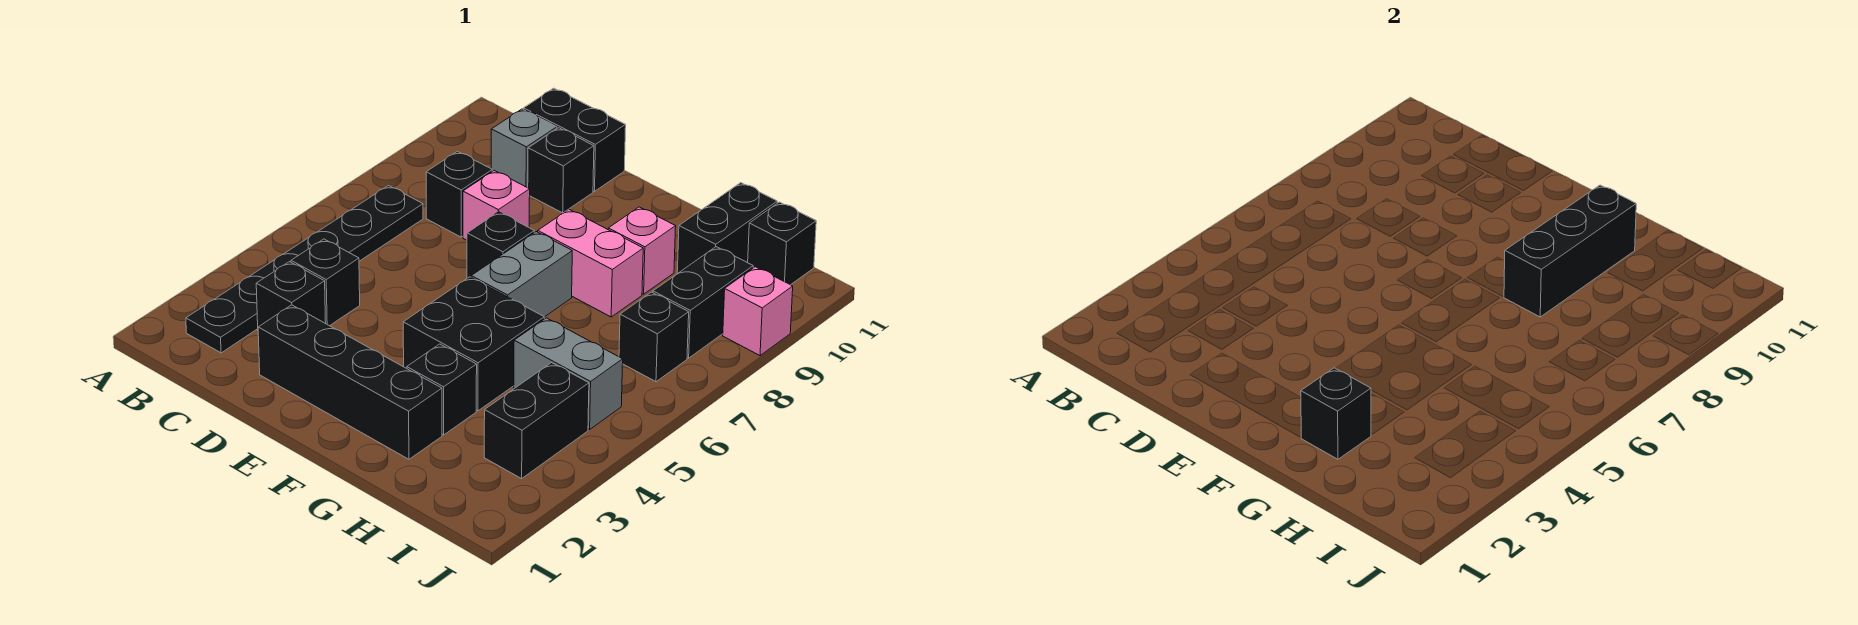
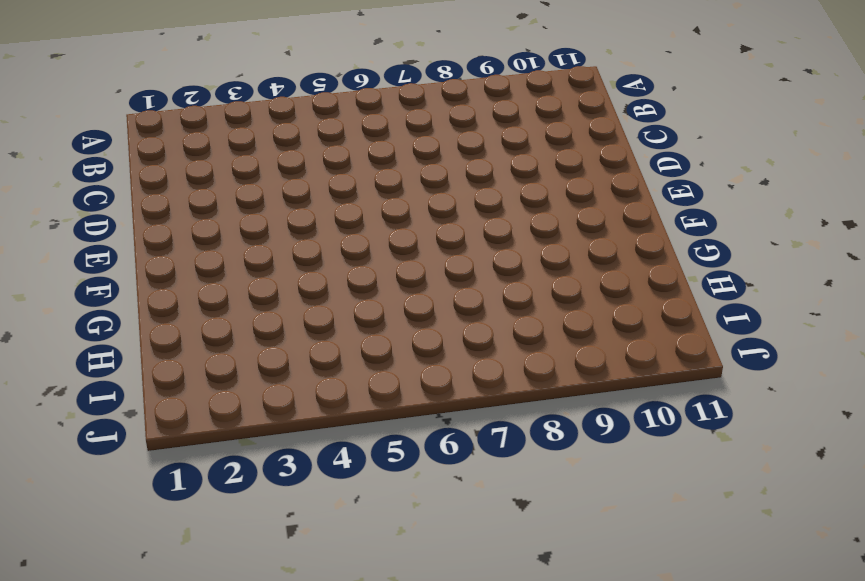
none -> black 1x6 plate [186,186,423,353]
none -> black 1x1 brick [256,262,326,327]
none -> black 1x1 brick [291,239,360,326]

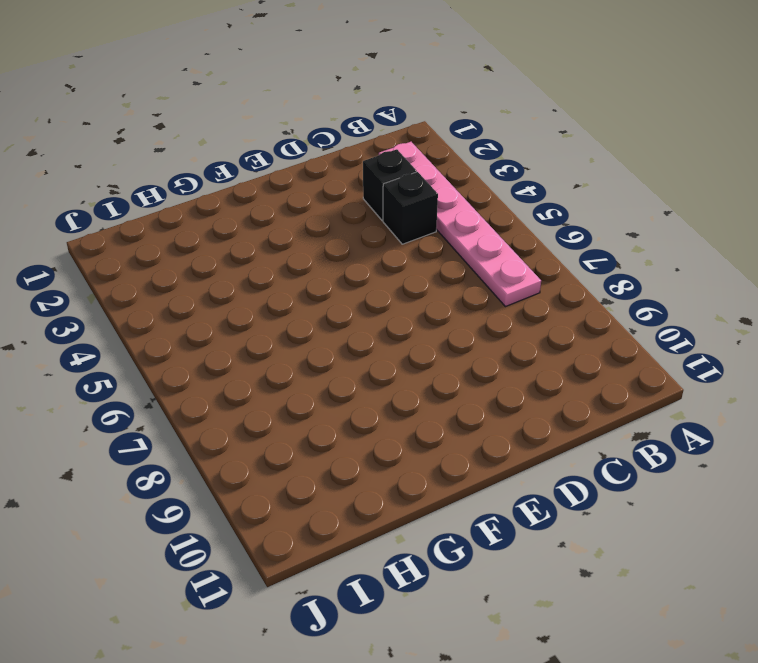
pink 1x6 plate [379,142,541,307] -> black 1x6 plate [186,186,423,353]
none -> black 1x1 brick [426,151,492,237]
none -> grey 1x1 brick [491,109,557,188]
none -> black 1x2 brick [523,88,626,191]

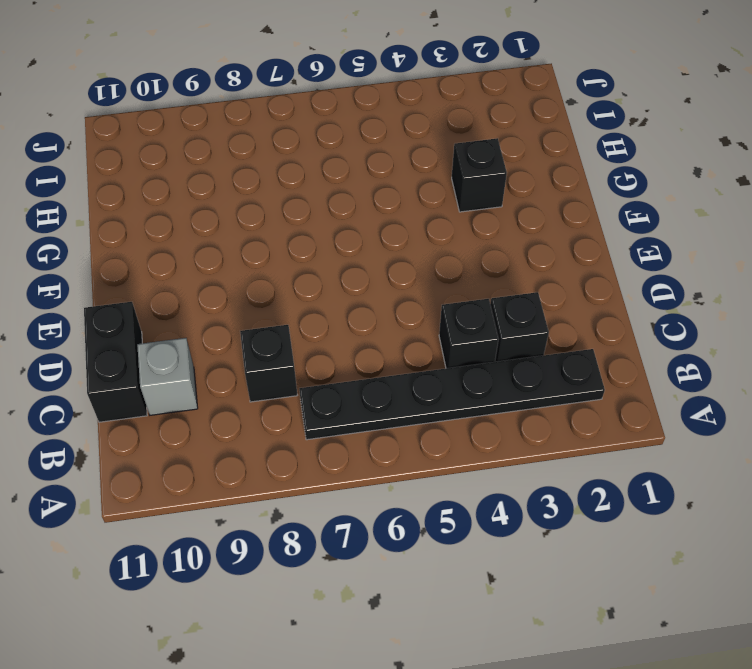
none -> black 1x4 brick [258,305,442,459]
none -> pink 1x1 brick [463,171,530,240]
none -> black 1x1 brick [528,128,594,213]

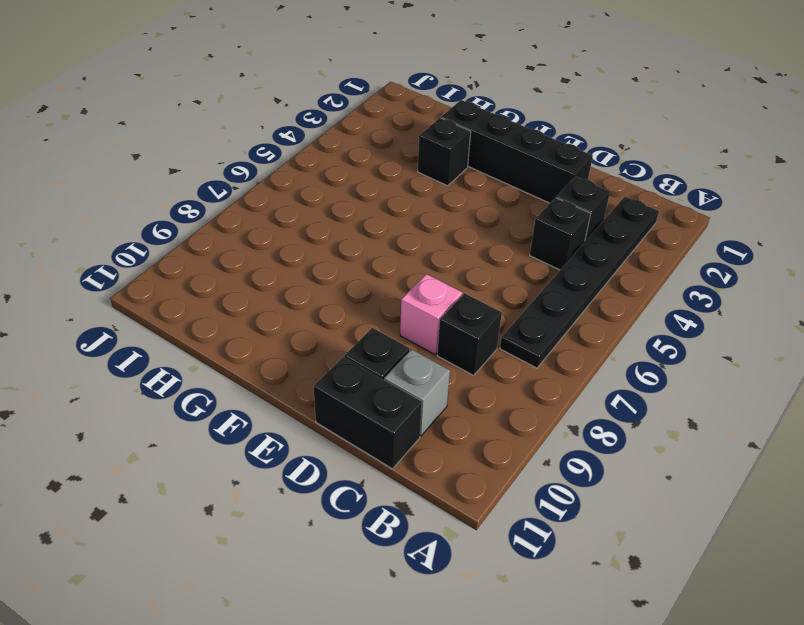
none -> black 1x1 brick [467,212,534,278]
none -> black 2x2 brick [403,277,544,411]
none -> grey 1x2 brick [471,232,572,317]

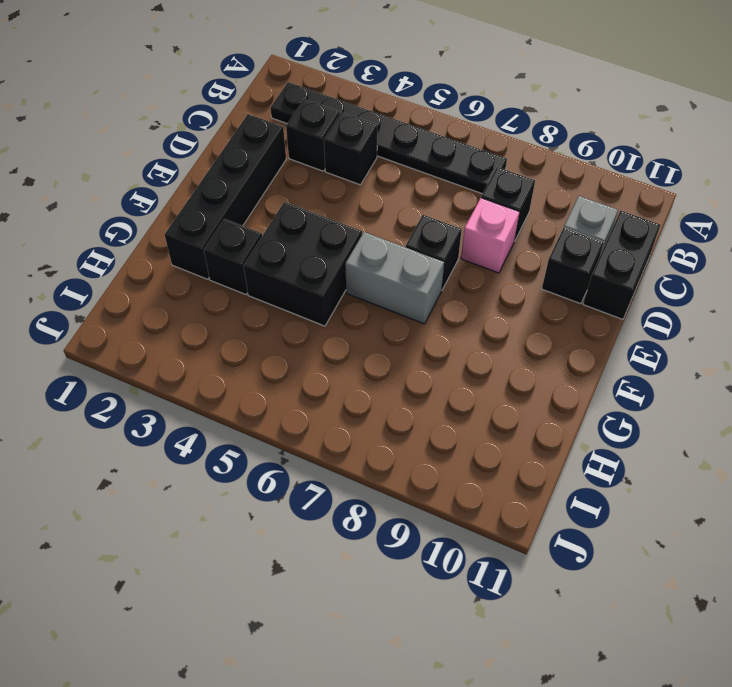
none -> pink 1x2 brick [538,209,643,317]
none -> pink 1x1 brick [608,207,676,294]
none -> grey 1x2 brick [514,318,623,429]

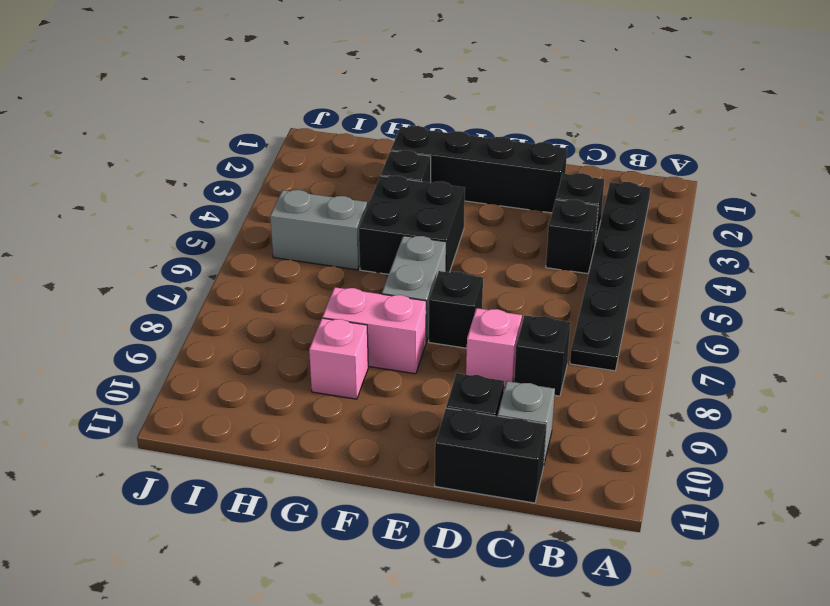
none -> black 1x2 brick [677,183,777,273]
none -> black 1x2 brick [484,363,589,479]
none -> black 1x1 brick [619,292,689,382]

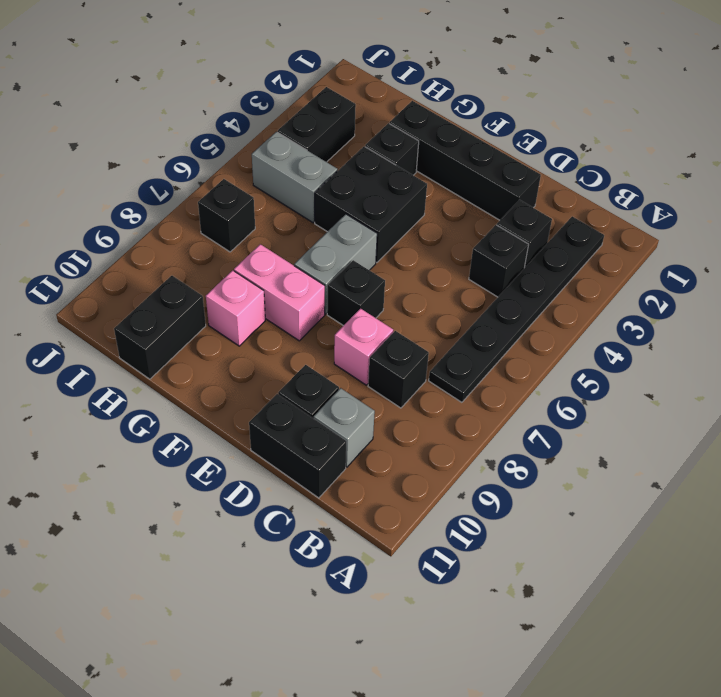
none -> black 1x2 brick [653,247,753,358]
none -> black 1x1 brick [748,202,816,285]
none -> pink 1x1 brick [723,267,793,356]

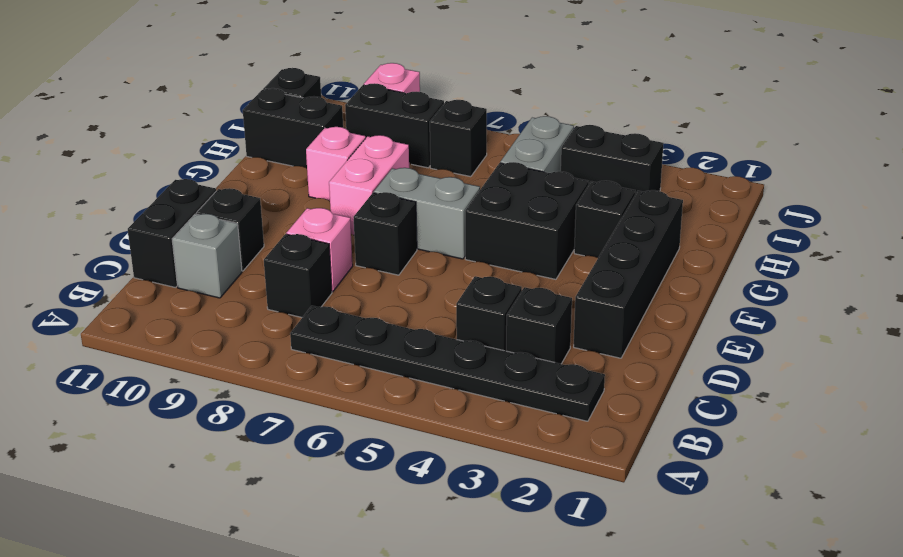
none -> black 1x1 brick [1301,368,1371,459]
none -> black 1x3 brick [1504,185,1636,317]

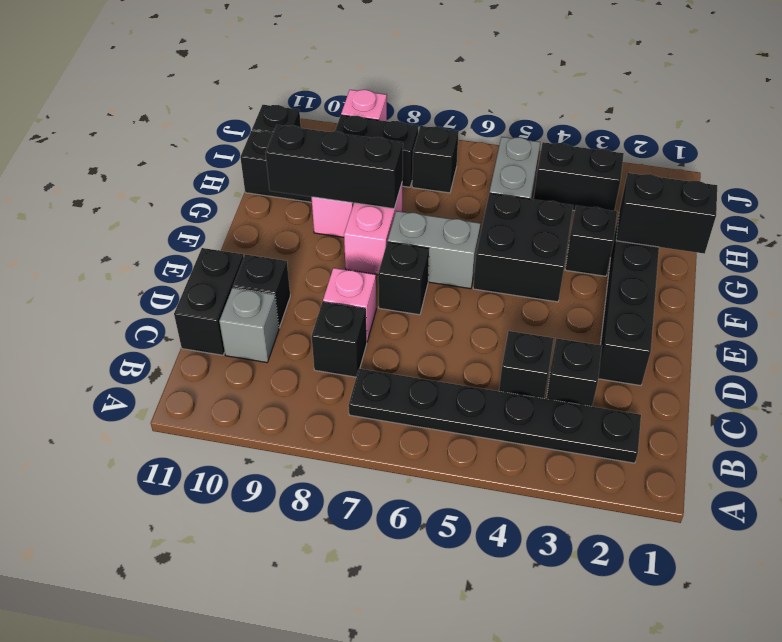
black 1x2 brick [616,173,717,254] -> black 1x1 brick [1301,368,1371,459]

